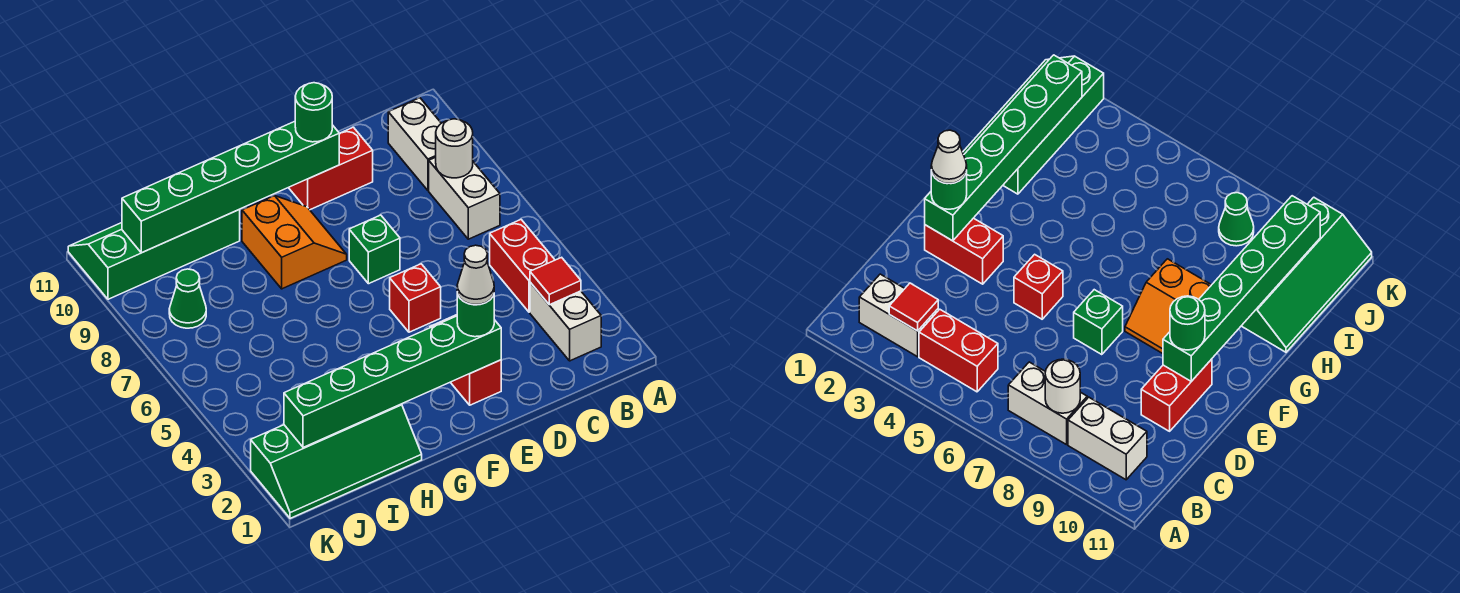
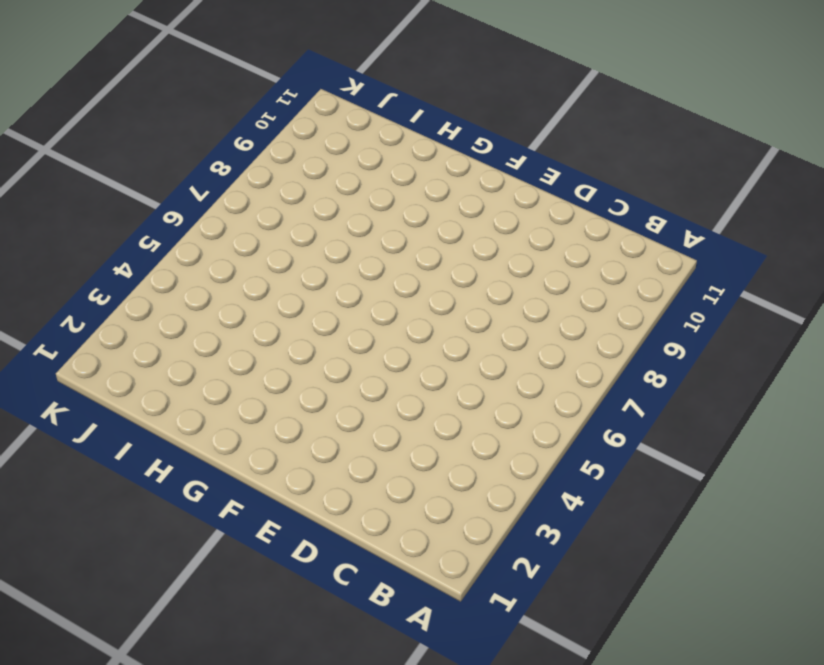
none -> white 1x2 brick [530,282,601,361]
none -> red 1x2 brick [490,220,555,312]
none -> white 1x2 brick [429,157,500,239]

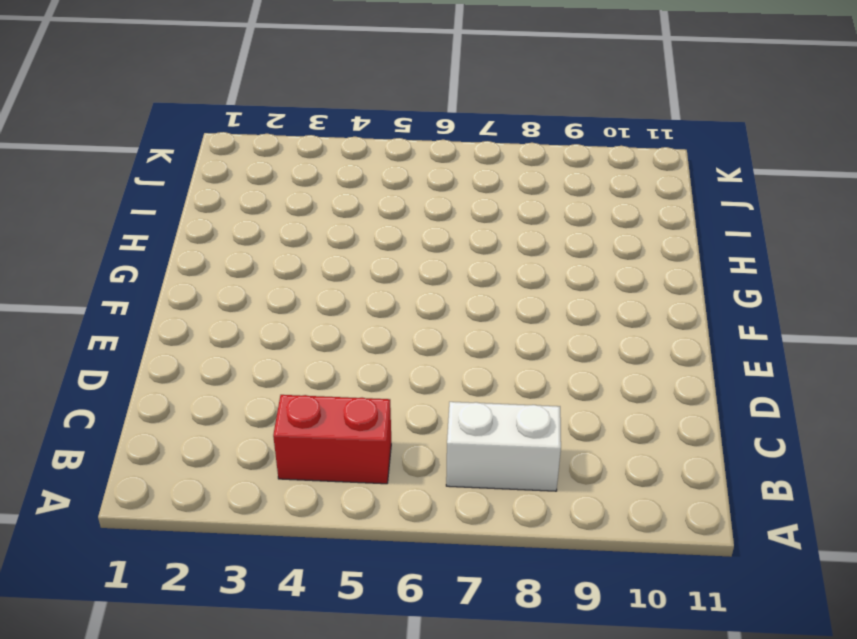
none -> white 1x2 brick [530,282,601,361]
none -> white 1x2 brick [388,98,441,190]
none -> red 1x2 brick [289,127,373,210]

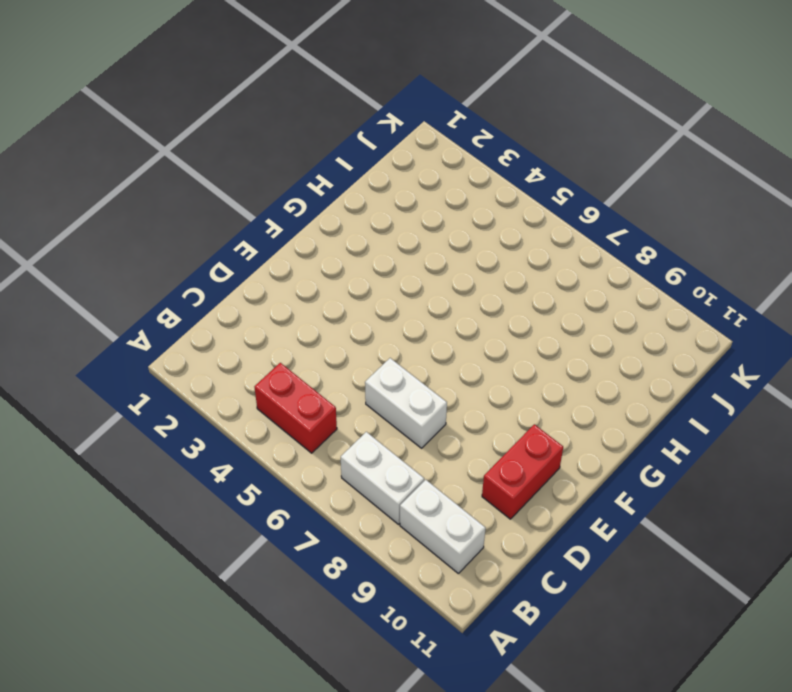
white 1x2 brick [365,358,447,448] -> white 1x2 brick moved to [530,282,601,361]
none -> red 1x2 brick [430,315,501,405]
none -> red 1x1 brick [390,264,441,332]
none -> green 1x1 brick [349,215,400,284]

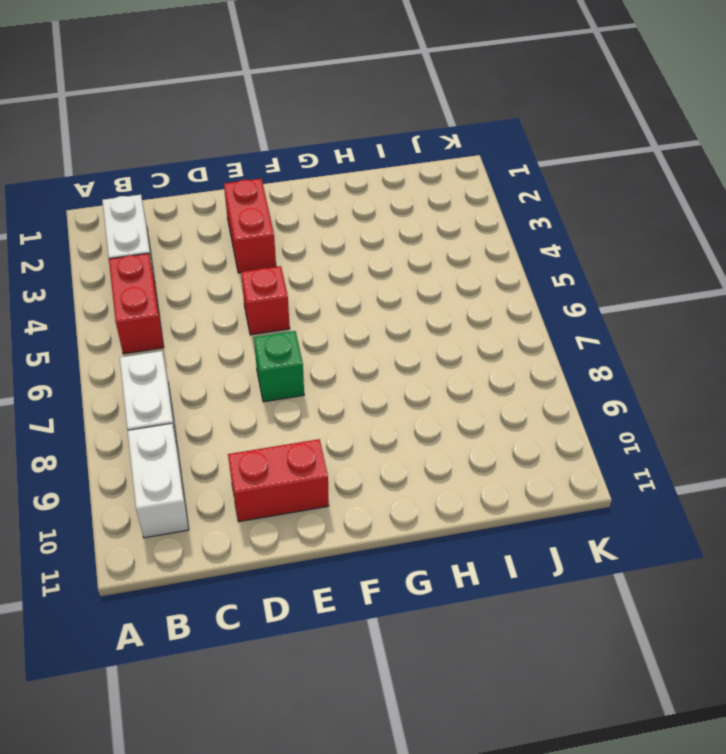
none -> orange 2x2 slope [242,196,347,289]
none -> green 2x4 slope [251,404,422,518]
none -> green 2x4 slope [68,210,240,299]

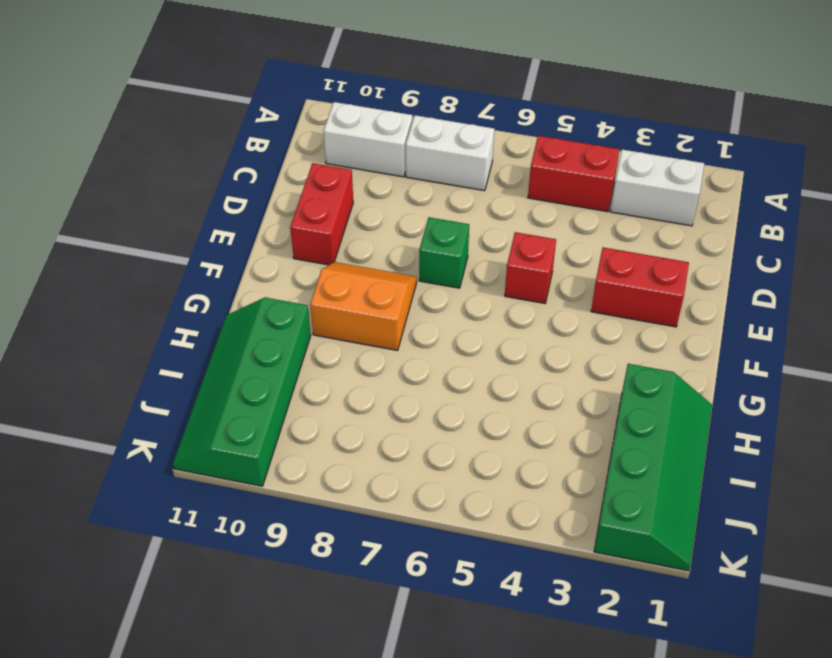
none -> green 1x1 cone [169,269,206,328]
none -> red 1x1 tile [530,257,581,305]
none -> white 1x1 round brick [436,119,473,178]

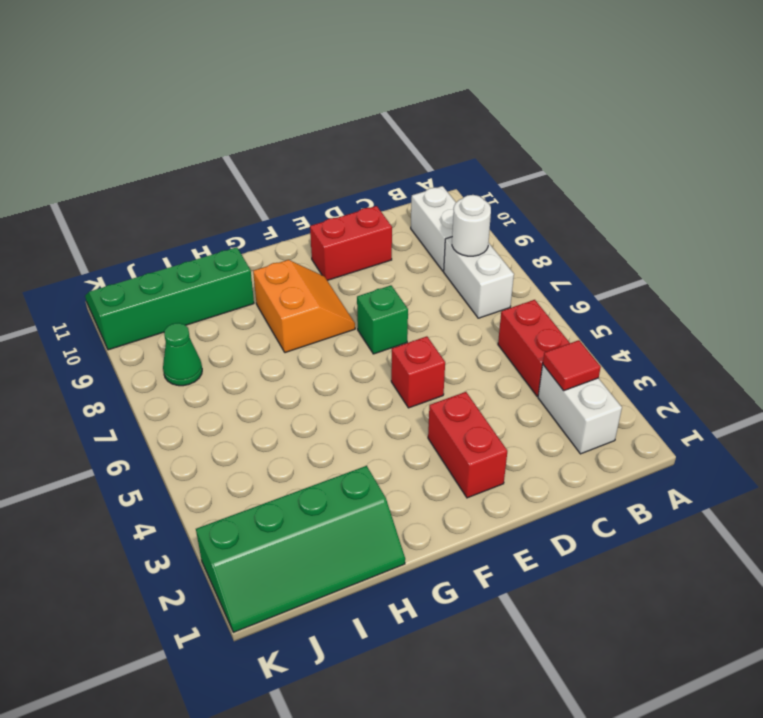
none -> green 1x6 brick [284,316,501,447]
none -> green 1x6 brick [122,121,339,253]
none -> green 1x1 round brick [457,292,494,337]

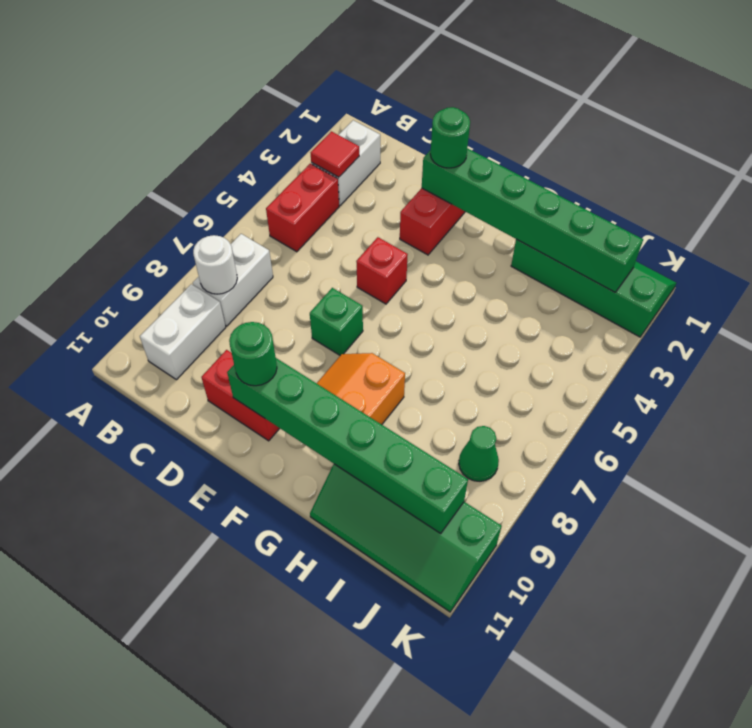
none -> white 1x1 cone [457,245,494,305]

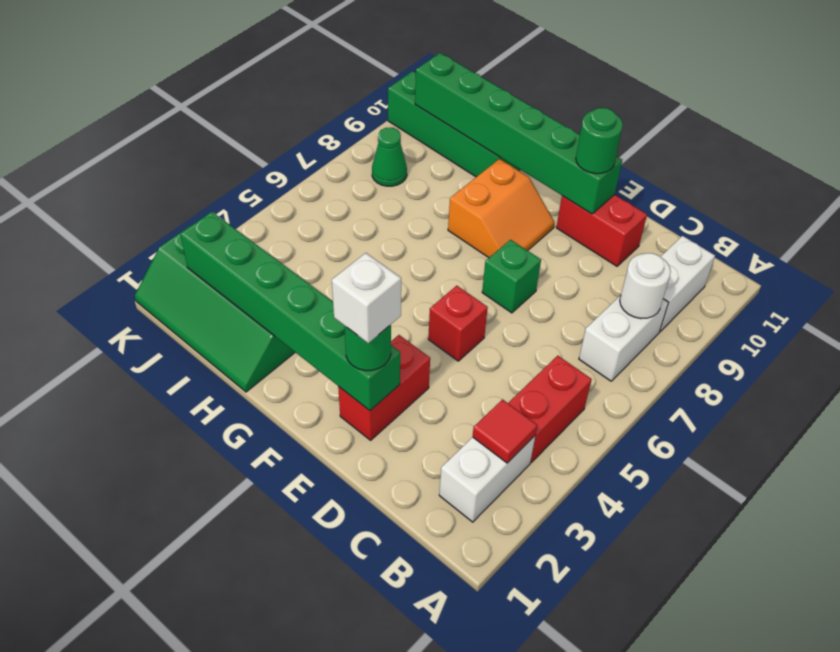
white 1x1 brick [332,253,401,343] -> white 1x1 cone [457,245,494,305]

